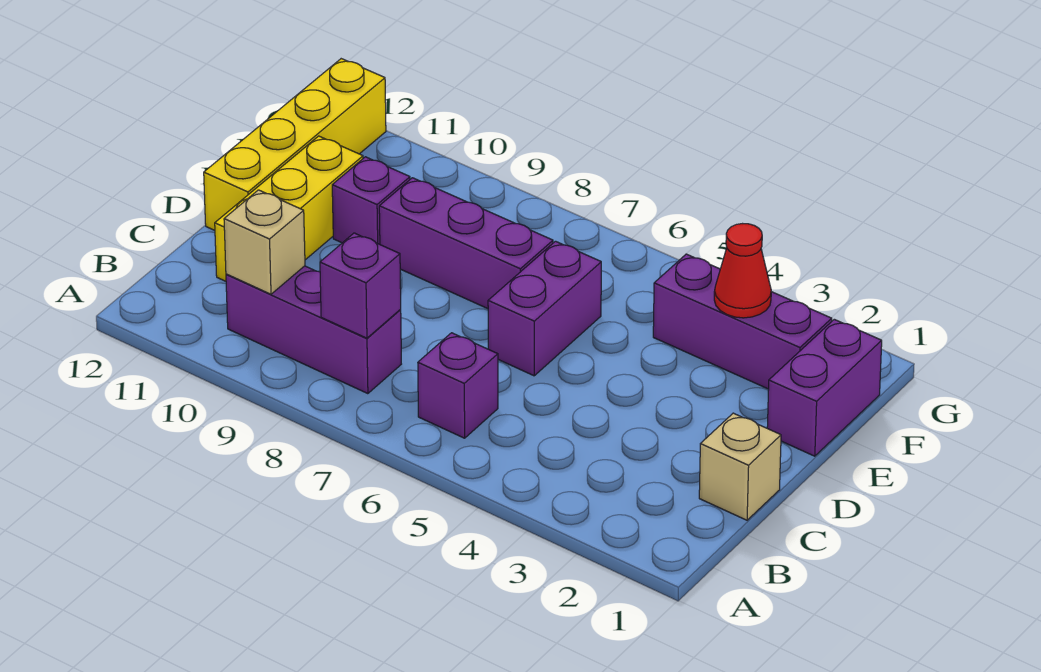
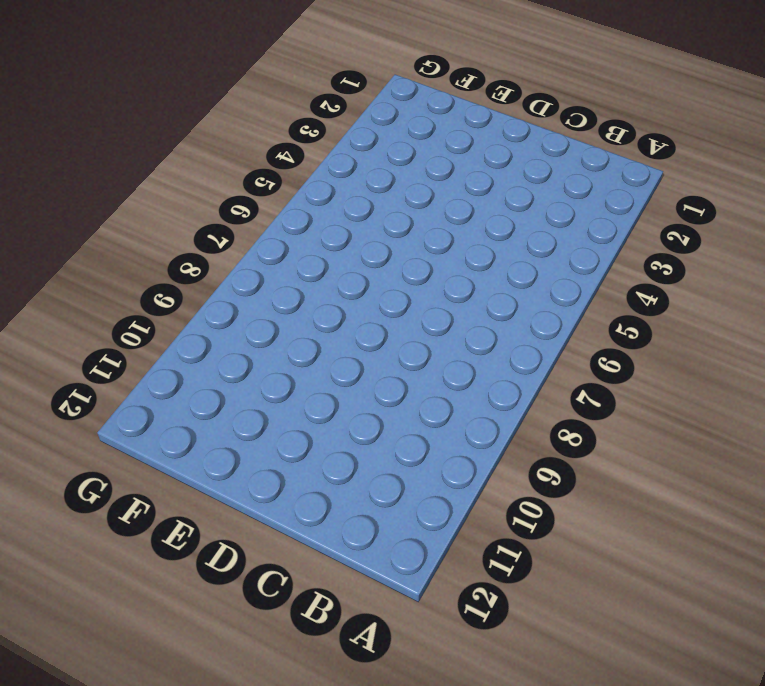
none -> purple 1x1 brick [418,333,498,438]
none -> purple 1x3 brick [226,266,401,394]
none -> tan 1x1 brick [699,413,781,520]

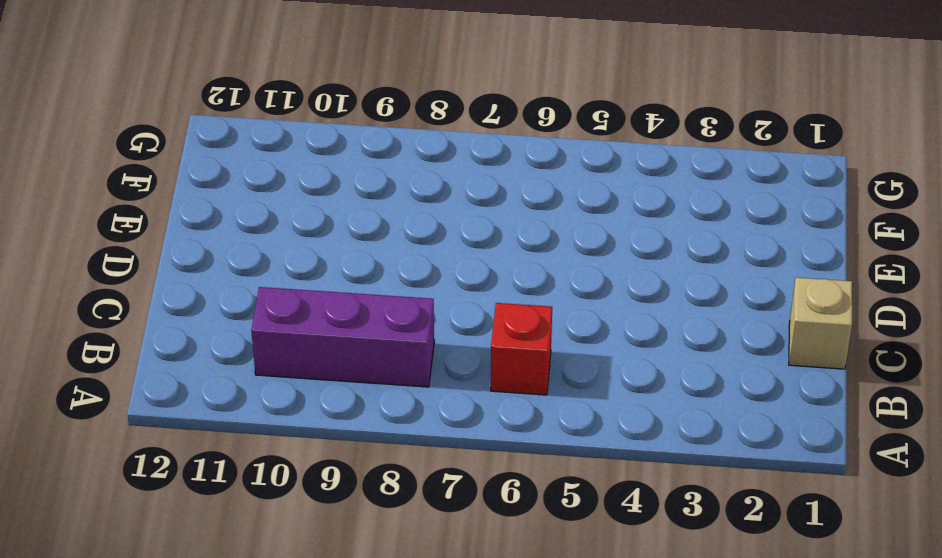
red 1x1 brick [491,303,552,395] -> purple 1x1 brick [418,333,498,438]
none -> yellow 1x3 brick [215,136,363,281]
none -> purple 1x2 brick [488,241,601,376]
none -> yellow 1x4 brick [204,59,386,230]

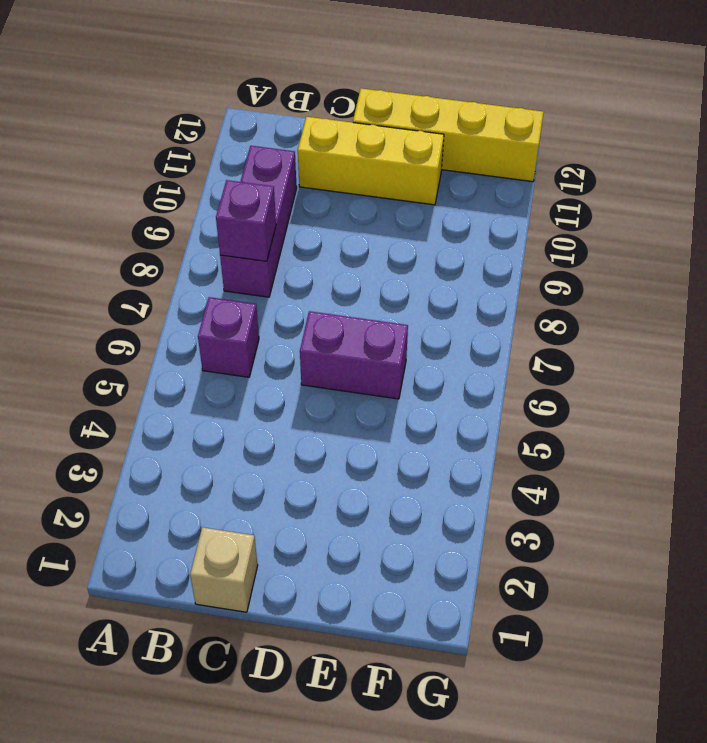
none -> purple 1x2 brick [767,319,882,456]
none -> purple 1x3 brick [379,178,553,309]
none -> purple 1x1 brick [332,157,410,244]

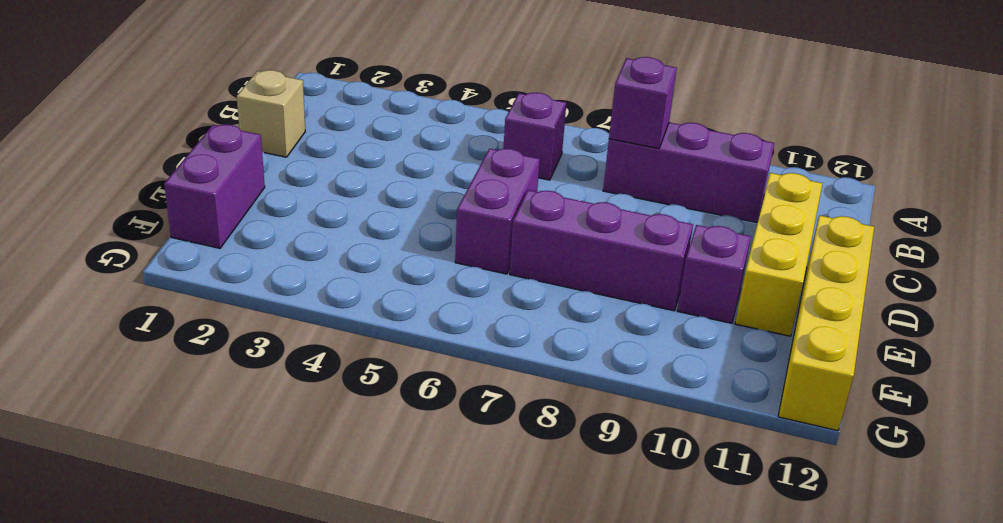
none -> purple 1x3 brick [653,254,832,389]
none -> tan 1x1 brick [224,190,305,294]
none -> red 1x1 cone [714,224,771,318]

